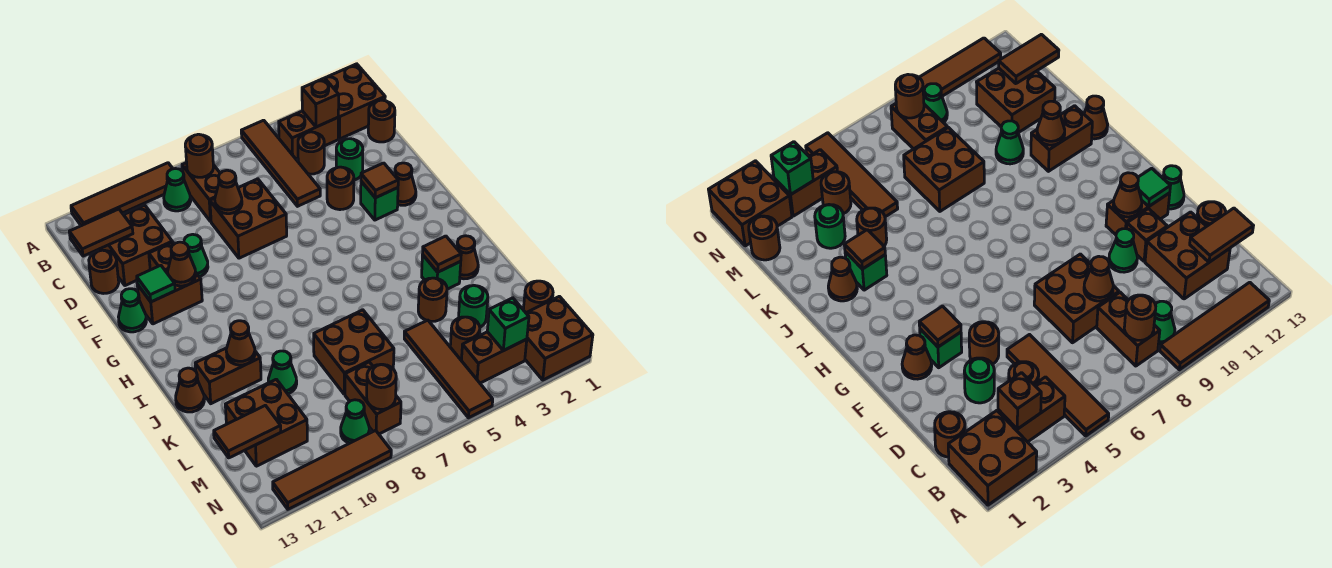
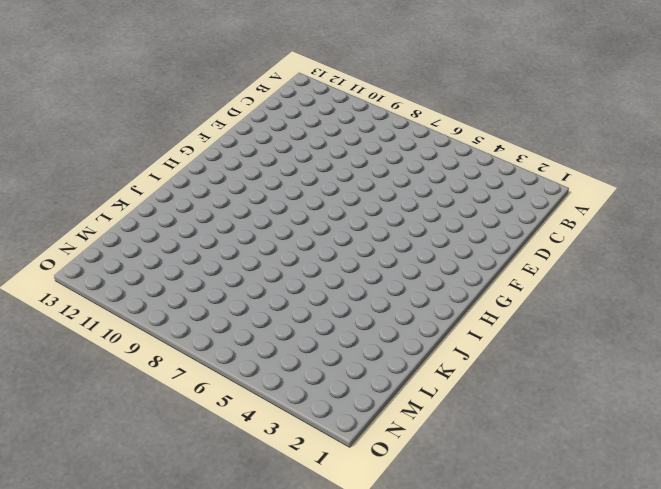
none -> brown 2x2 brick [325,64,385,139]
none -> brown 1x4 tile [241,120,320,206]
none -> brown 1x4 tile [71,163,173,226]
none -> brown 1x2 brick [279,111,338,159]

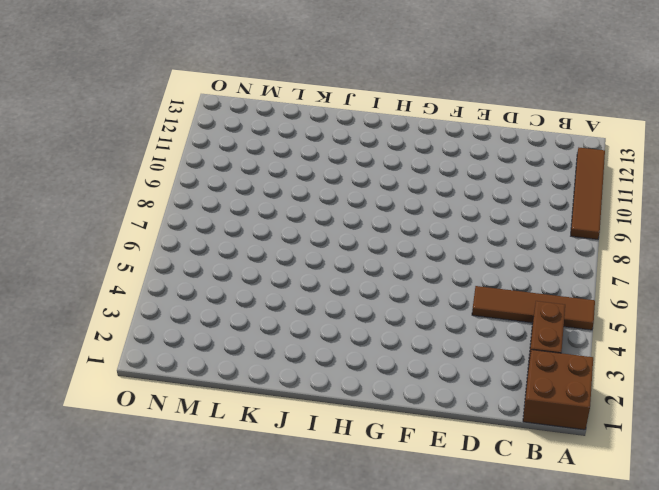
none -> brown 1x2 brick [182,163,220,221]
none -> green 1x1 cone [164,169,191,211]
none -> brown 1x1 round brick [368,100,395,142]
none -> brown 1x1 round brick [298,132,324,174]

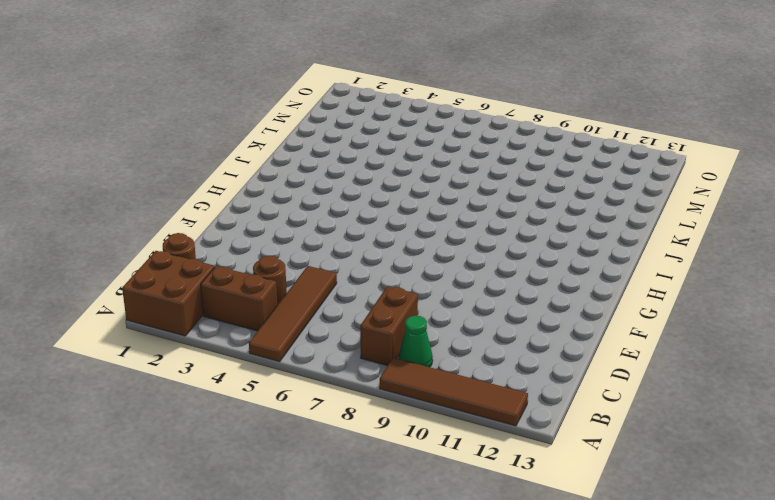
none -> brown 2x2 brick [99,205,172,286]
none -> green 1x1 round brick [336,139,363,180]
none -> brown 2x2 brick [210,179,287,258]
none -> brown 1x1 round brick [89,250,119,294]

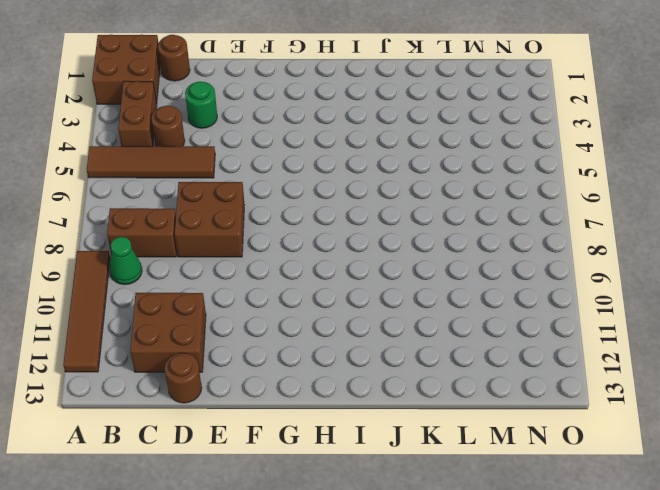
none -> brown 1x1 round brick [327,167,354,210]
none -> green 1x1 cone [184,234,208,276]
none -> brown 1x1 brick [149,242,174,271]
none -> brown 1x1 cone [395,163,416,205]

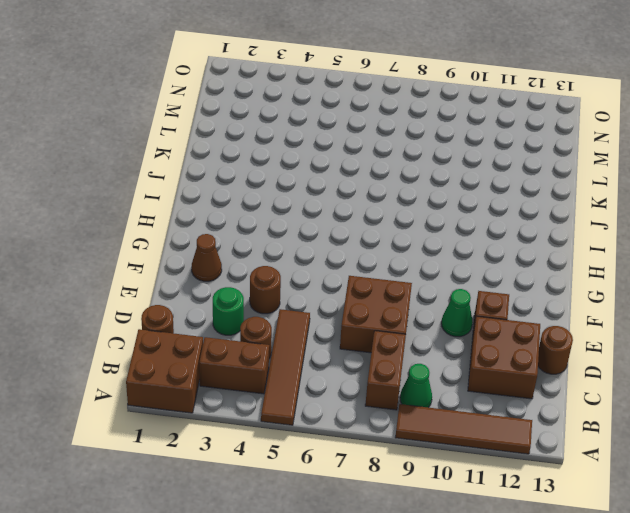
none -> green 1x1 brick [361,181,398,220]
none -> brown 1x2 brick [137,270,202,324]
none -> green 1x1 cone [119,289,146,332]
none -> brown 1x1 cone [457,236,478,279]

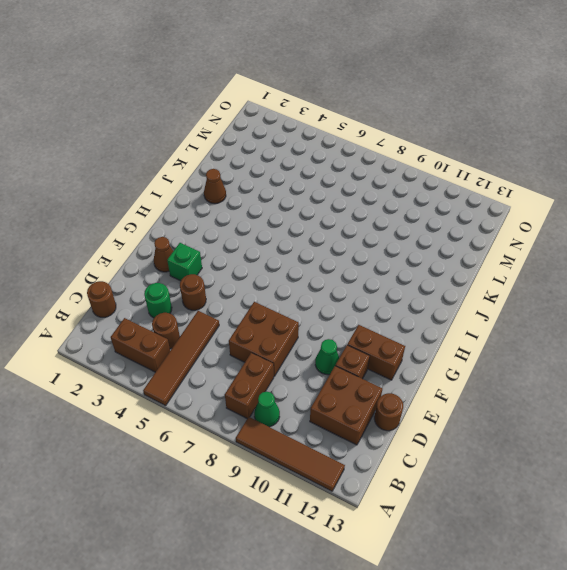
none -> brown 2x2 brick [325,64,385,139]
none -> green 1x1 cone [119,289,146,332]
none -> green 1x1 brick [422,255,461,289]
none -> brown 1x2 brick [195,348,261,404]

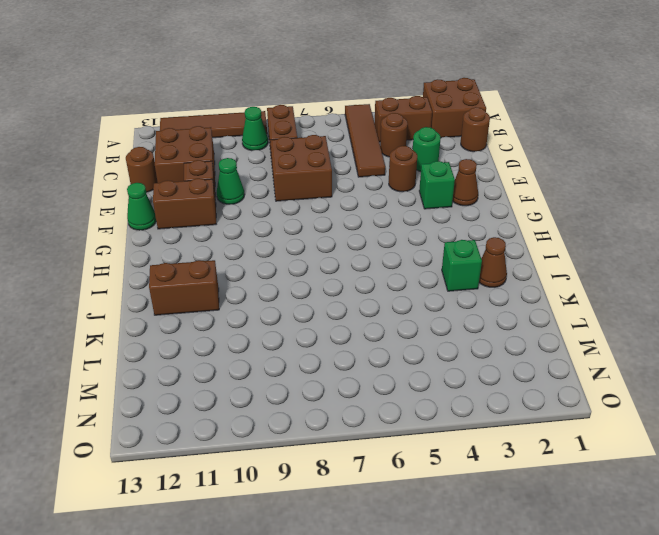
none -> brown 1x1 cone [176,368,204,412]
none -> brown 1x1 round brick [418,278,447,321]
none -> brown 2x2 brick [314,310,394,394]
none -> green 1x1 cone [268,351,297,394]

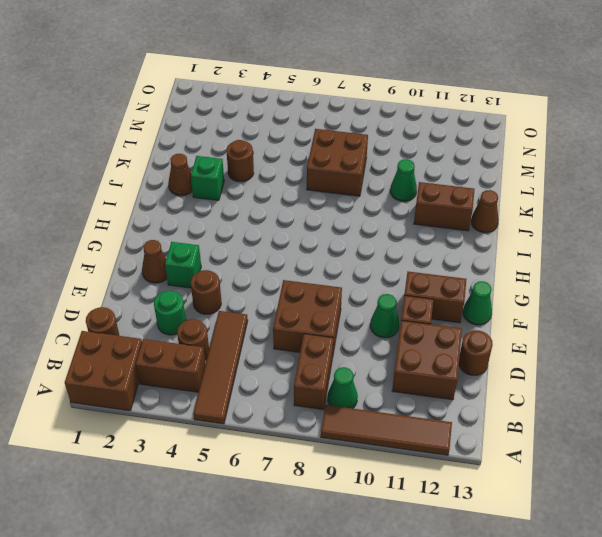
none -> green 1x1 round brick [459,285,488,327]
none -> brown 1x4 tile [404,320,493,418]
none -> brown 2x2 brick [225,379,307,466]
none -> brown 1x1 round brick [523,281,553,313]

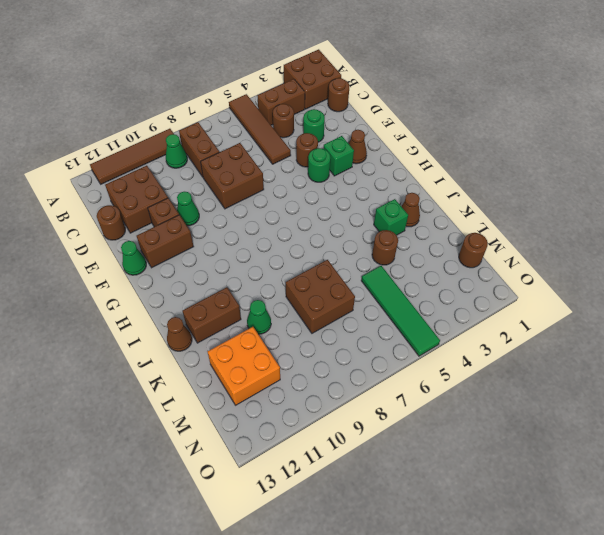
green 1x1 round brick [308,148,330,182] -> green 1x1 round brick moved to [459,285,488,327]
green 1x4 tile [361,266,440,356] -> brown 1x4 tile [404,320,493,418]
orange 2x2 brick [208,327,280,405] -> brown 2x2 brick [225,379,307,466]
none -> brown 1x1 round brick [450,317,480,360]
none -> brown 1x2 brick [345,362,401,434]
none -> brown 2x2 brick [525,296,593,380]
none -> brown 1x2 brick [461,332,527,383]

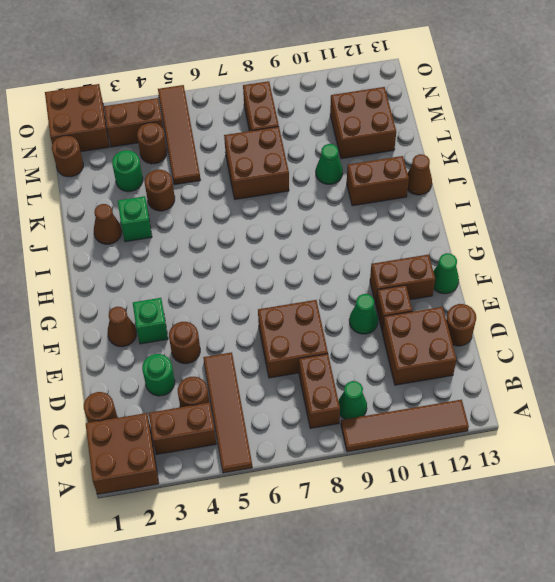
none -> green 1x1 cone [341,400,369,443]
none -> brown 1x4 tile [273,430,391,509]
none -> brown 1x1 brick [302,78,339,127]
none -> brown 1x1 round brick [185,134,214,177]

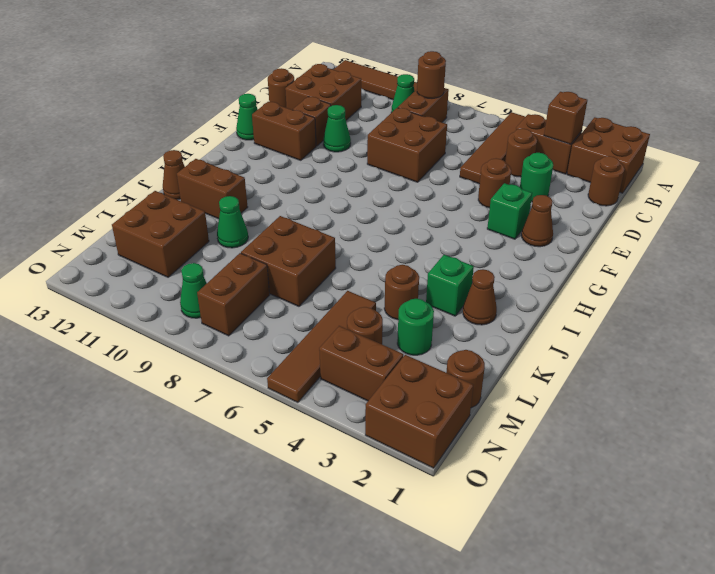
none -> brown 1x4 tile [273,430,391,509]
none -> brown 1x2 tile [69,209,133,256]
none -> brown 1x1 cone [215,170,242,214]
none -> brown 1x1 tile [361,163,398,198]

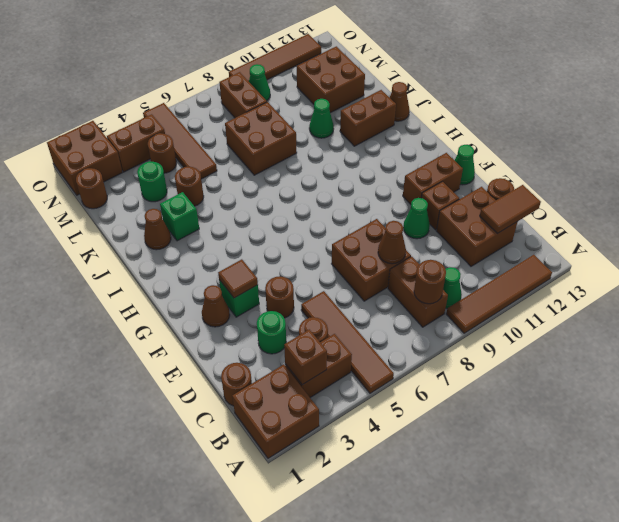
none -> brown 1x1 cone [168,242,196,286]
none -> green 1x1 tile [137,265,175,302]
none -> brown 1x1 tile [423,236,461,272]
none -> brown 1x1 cone [226,321,255,365]

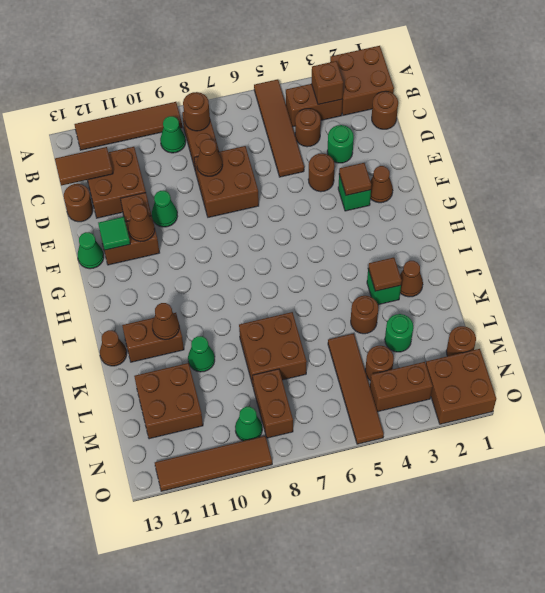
none -> brown 1x2 tile [214,405,281,458]
none -> green 1x1 brick [487,298,529,351]
none -> brown 1x1 round brick [367,364,396,410]

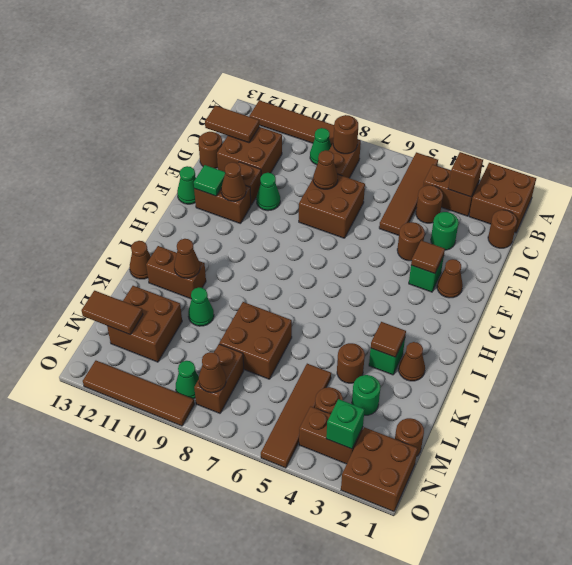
brown 1x1 cone [199,352,226,393] -> brown 1x1 round brick [367,364,396,410]

